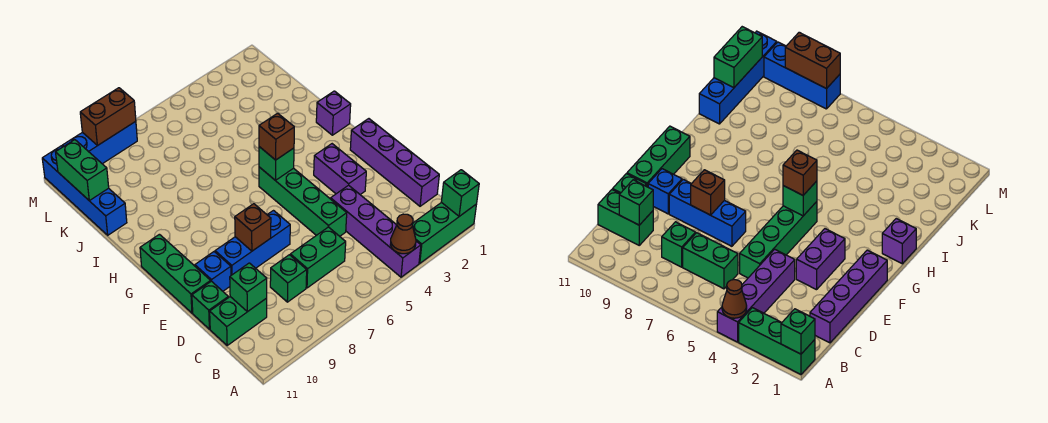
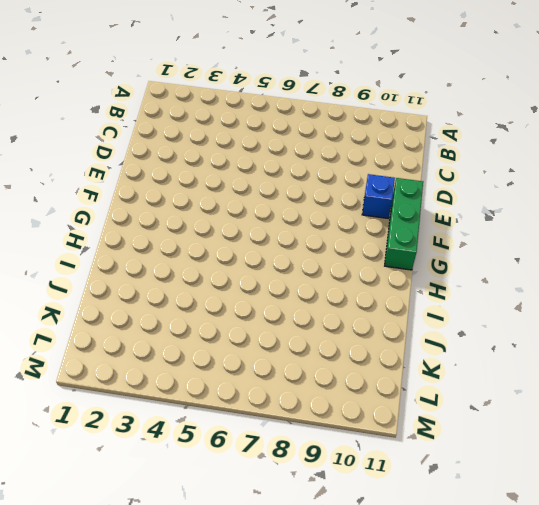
none -> green 1x3 brick [413,202,477,263]
none -> purple 1x4 brick [331,185,421,277]
none -> purple 1x4 brick [350,119,439,206]

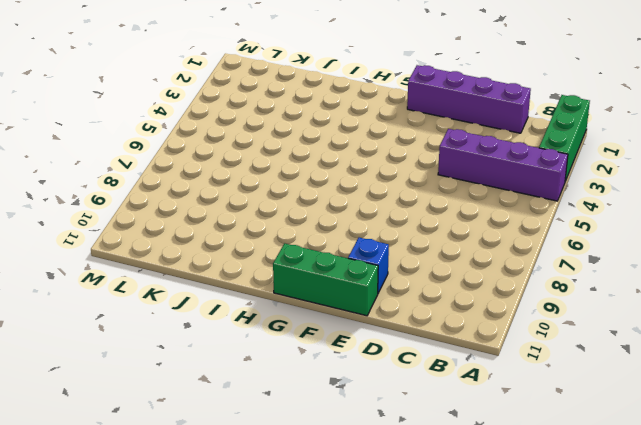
none -> green 1x2 brick [290,227,346,288]
none -> green 1x1 brick [270,255,307,302]
none -> green 1x2 brick [210,297,267,345]

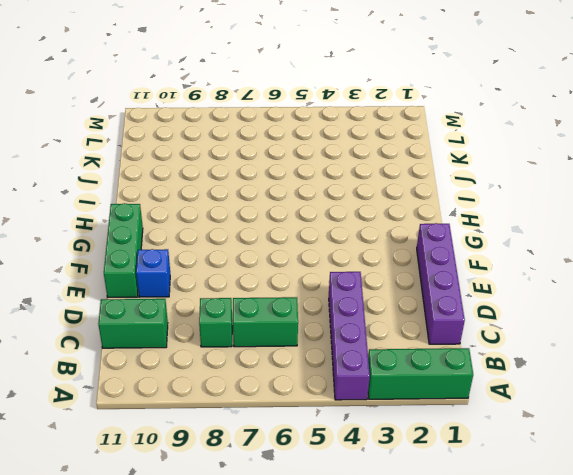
none -> green 1x4 brick [259,167,347,236]
none -> green 1x1 brick [192,281,228,329]
none -> purple 1x2 brick [314,144,366,194]

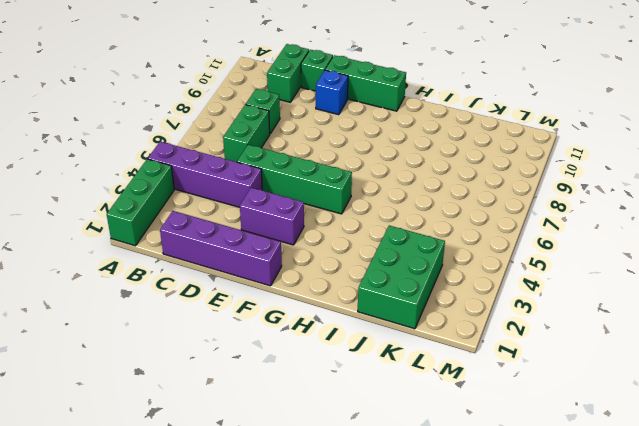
green 2x3 brick [358,226,445,329] -> none
none -> blue 1x3 brick [215,211,290,275]
none -> purple 1x1 brick [316,91,351,135]
none -> blue 1x4 brick [42,146,127,235]

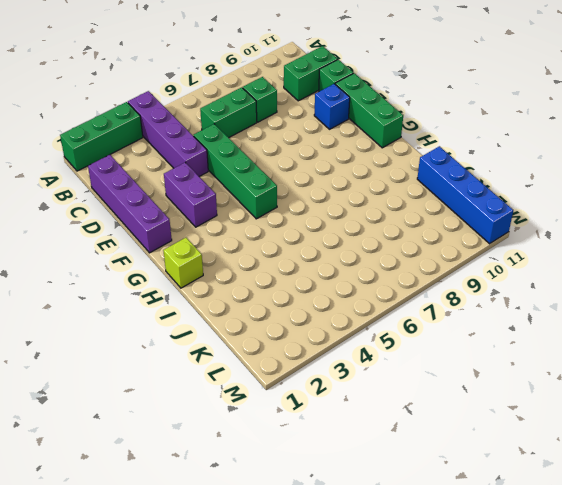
lime 1x1 brick [163,238,203,288] -> purple 1x1 brick [316,91,351,135]
none -> blue 1x3 brick [215,211,290,275]
none -> blue 1x3 brick [62,121,137,164]
none -> green 1x1 brick [441,170,479,216]

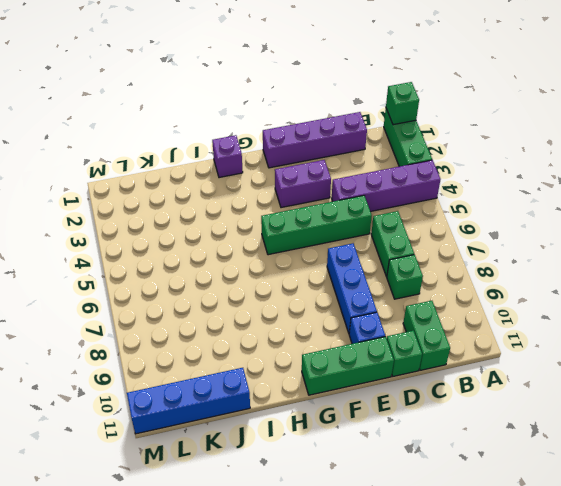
none -> blue 1x3 brick [62,121,137,164]
none -> brown 1x1 cone [390,214,416,254]
none -> green 1x1 brick [230,263,267,312]

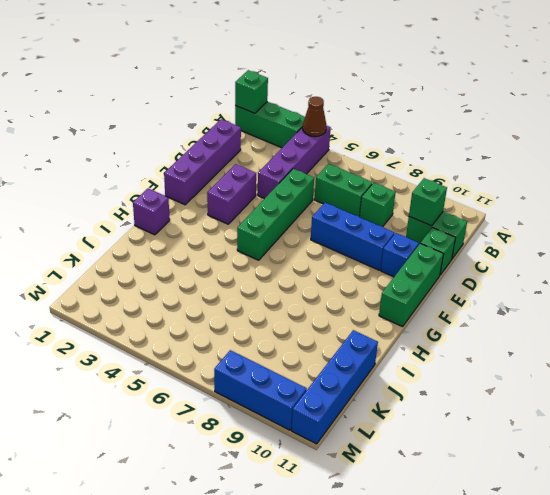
none -> brown 1x1 brick [235,204,271,251]
none -> green 1x1 brick [259,147,294,181]
none -> green 1x2 brick [56,140,109,201]

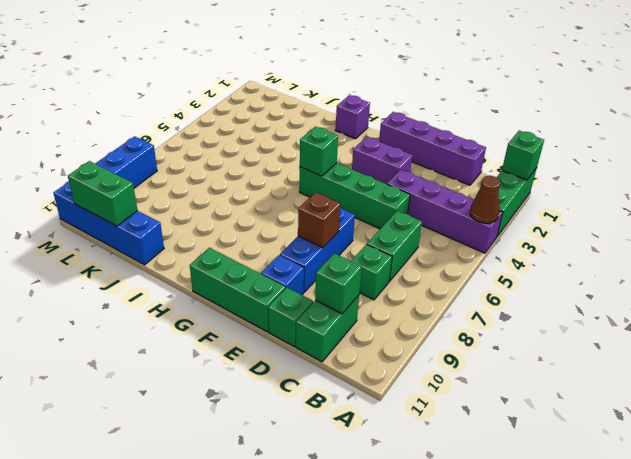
none -> brown 1x2 brick [80,88,136,145]
none -> brown 1x1 brick [259,113,294,160]

